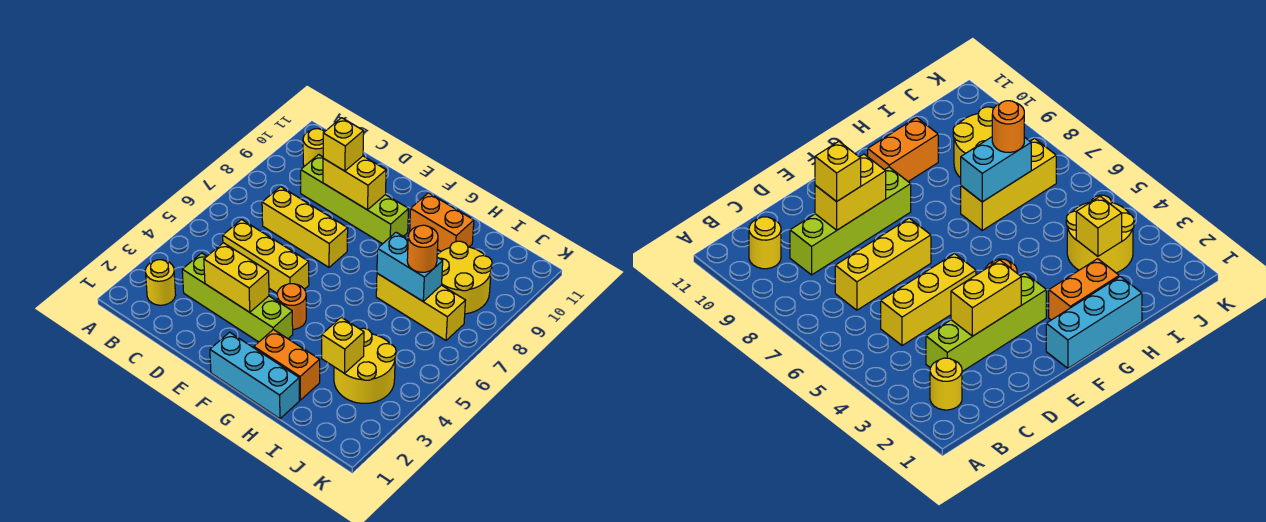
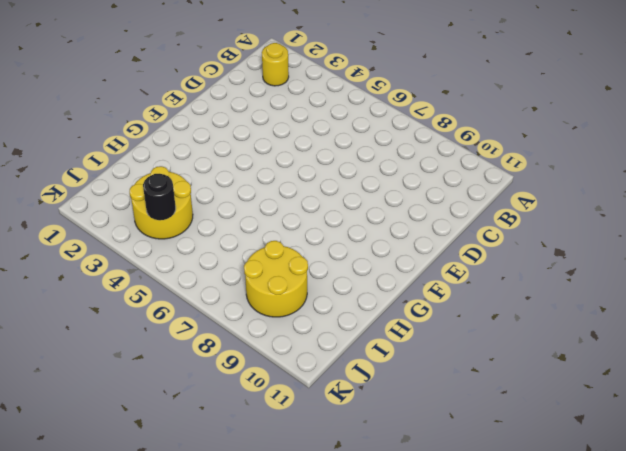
black 1x1 round brick [143,174,176,220] -> none
none -> yellow 1x1 round brick [303,129,325,166]
none -> lime 1x4 brick [182,253,293,342]
none -> yellow 1x3 brick [223,220,309,293]

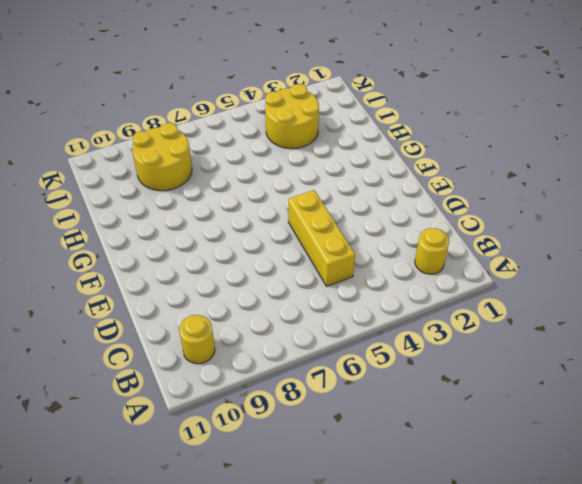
none -> lime 1x4 brick [182,253,293,342]
none -> yellow 1x3 brick [262,187,348,267]
none -> lime 1x4 brick [301,155,409,244]

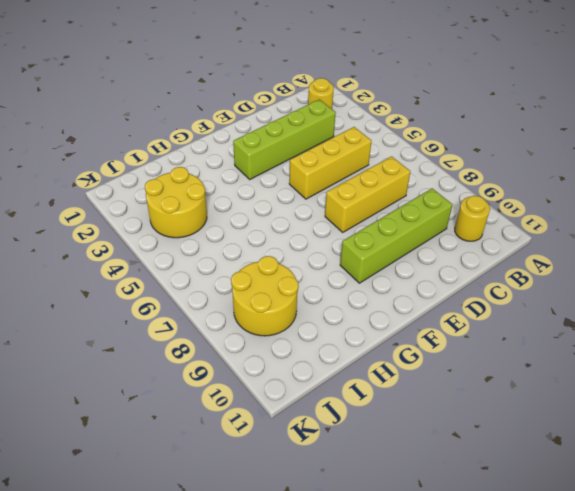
none -> cyan 1x3 brick [210,332,299,419]
none -> orange 1x1 round brick [277,284,306,329]
none -> orange 1x2 brick [254,329,320,400]

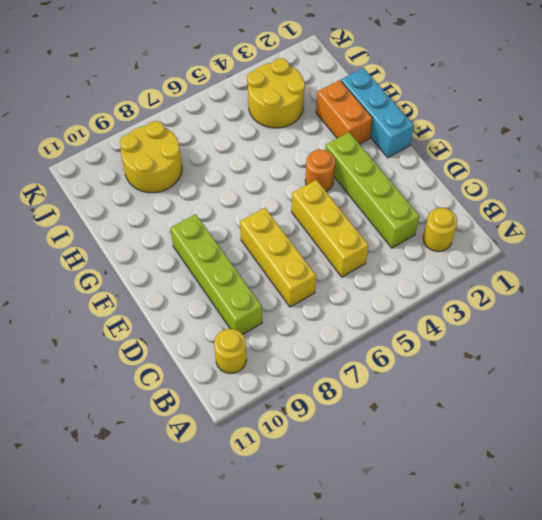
none -> orange 1x2 brick [410,193,474,251]
none -> yellow 1x3 brick [376,273,466,340]
none -> yellow 1x2 brick [204,243,269,312]

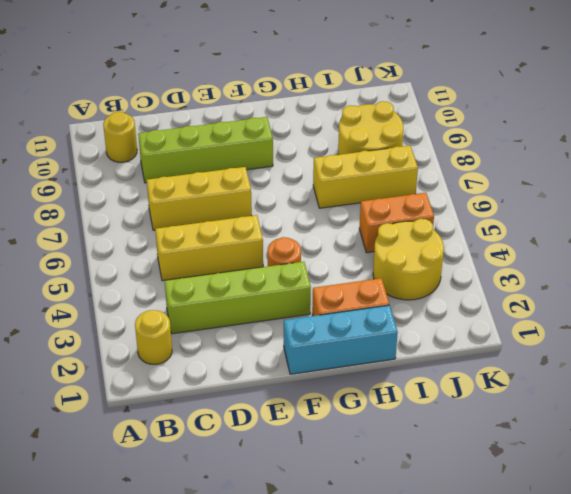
orange 1x2 brick [359,193,434,253] -> orange 1x2 brick moved to [410,193,474,251]
none -> yellow 1x2 brick [204,243,269,312]
none -> yellow 1x2 brick [323,156,386,210]
none -> cyan 1x2 brick [377,232,443,301]

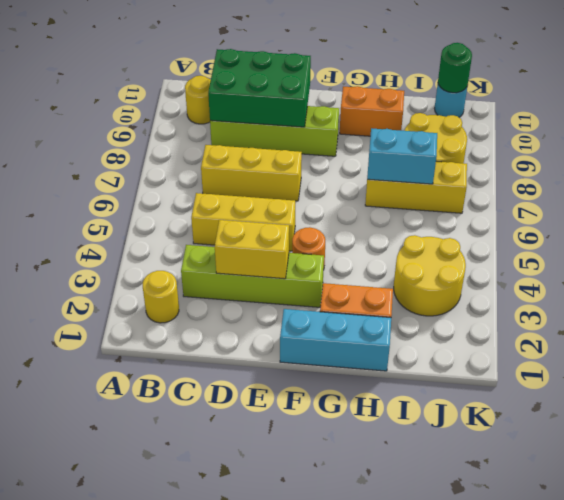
green 2x3 brick [208,49,311,127] -> yellow 1x2 brick [323,156,386,210]
cyan 1x1 round brick [435,85,468,117] -> none
green 1x1 round brick [438,43,472,93] -> none
none -> yellow 1x1 brick [322,317,364,374]
none -> yellow 1x1 brick [323,118,364,171]
none -> orange 1x1 round brick [407,225,438,272]

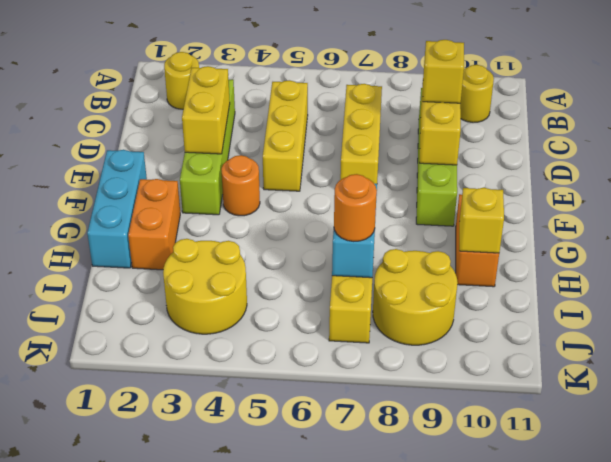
yellow 1x1 brick [459,188,504,253] -> yellow 1x1 brick moved to [322,317,364,374]

